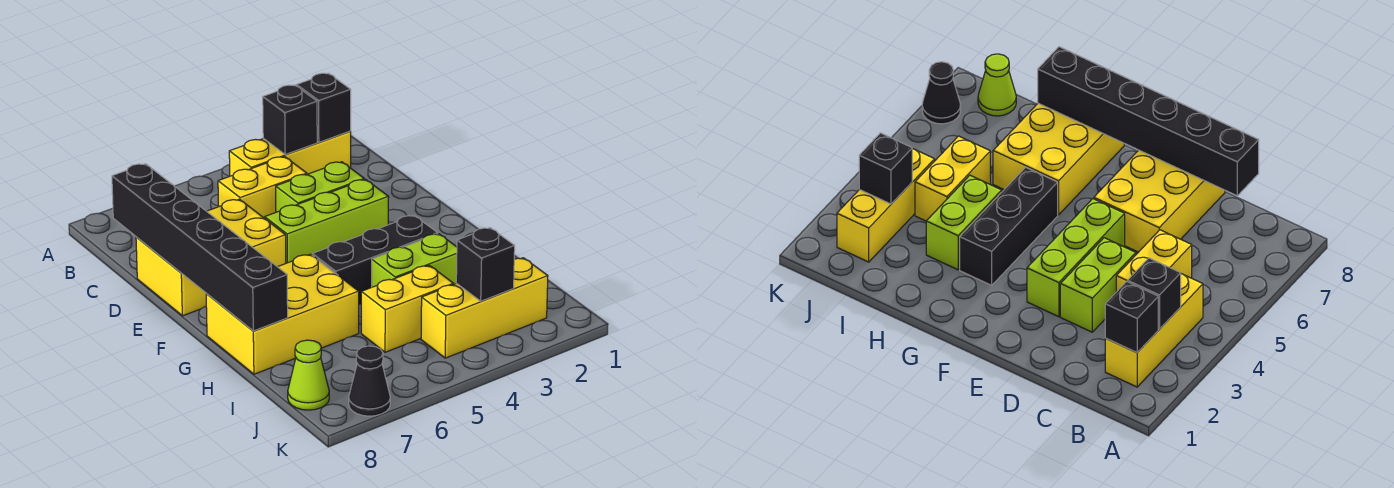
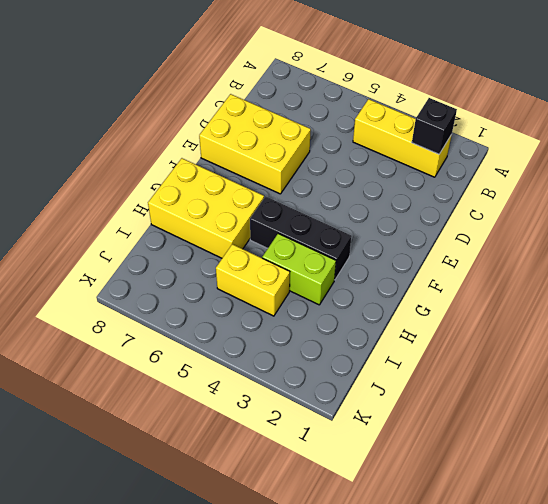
none -> yellow 1x2 brick [218,157,307,218]
none -> lime 1x2 brick [276,162,364,212]
none -> lime 1x3 brick [265,179,389,263]

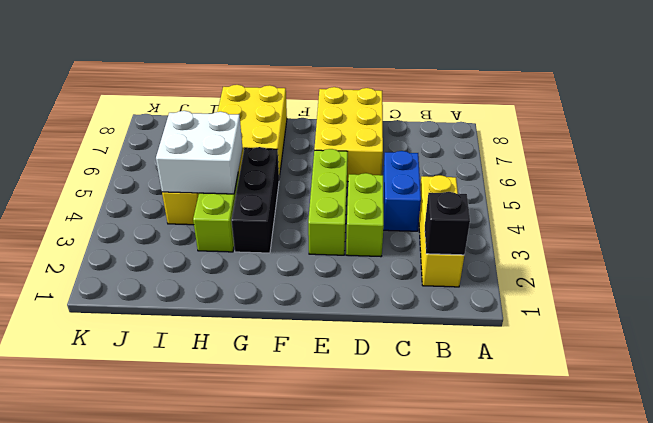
blue 1x2 brick [383,151,421,231] -> yellow 1x2 brick [218,157,307,218]
white 2x2 brick [156,111,242,194] -> none
none -> yellow 1x3 brick [421,258,548,358]
none -> lime 1x1 cone [288,340,329,410]
none -> black 1x1 cone [349,346,390,416]

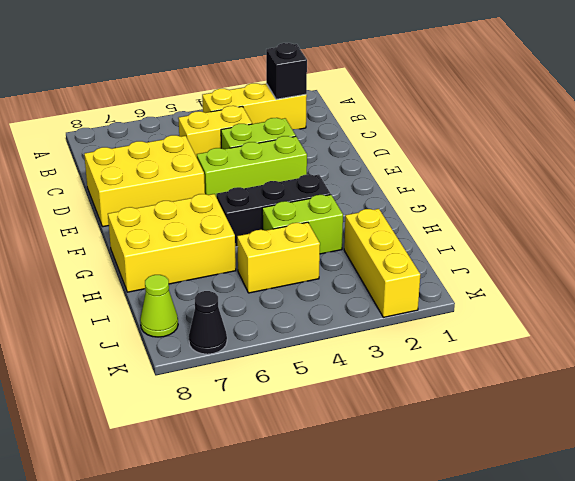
yellow 1x3 brick [344,209,420,317] -> yellow 1x3 brick turned to [421,258,548,358]
none -> black 1x1 brick [263,85,317,154]
none -> black 1x6 brick [112,164,288,331]
none -> black 1x1 brick [456,228,515,301]

